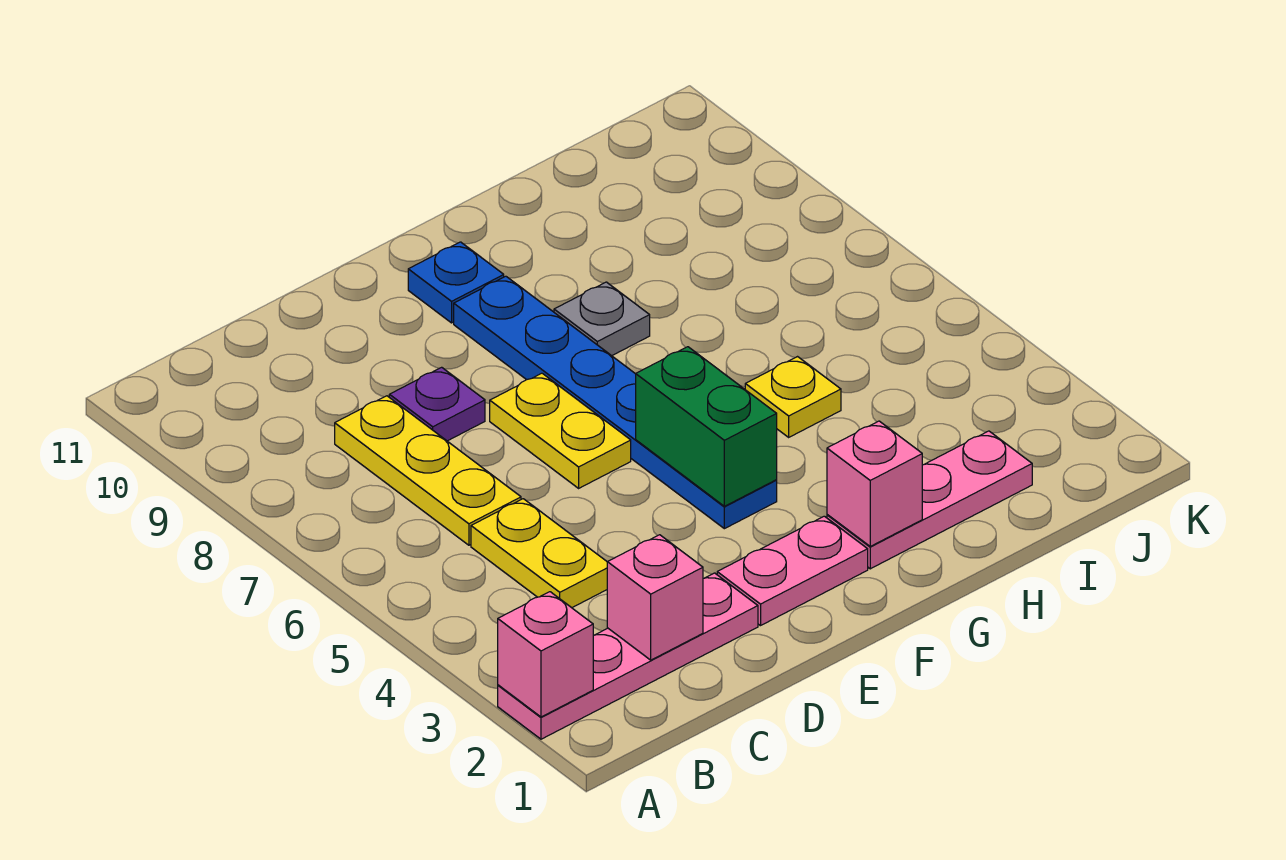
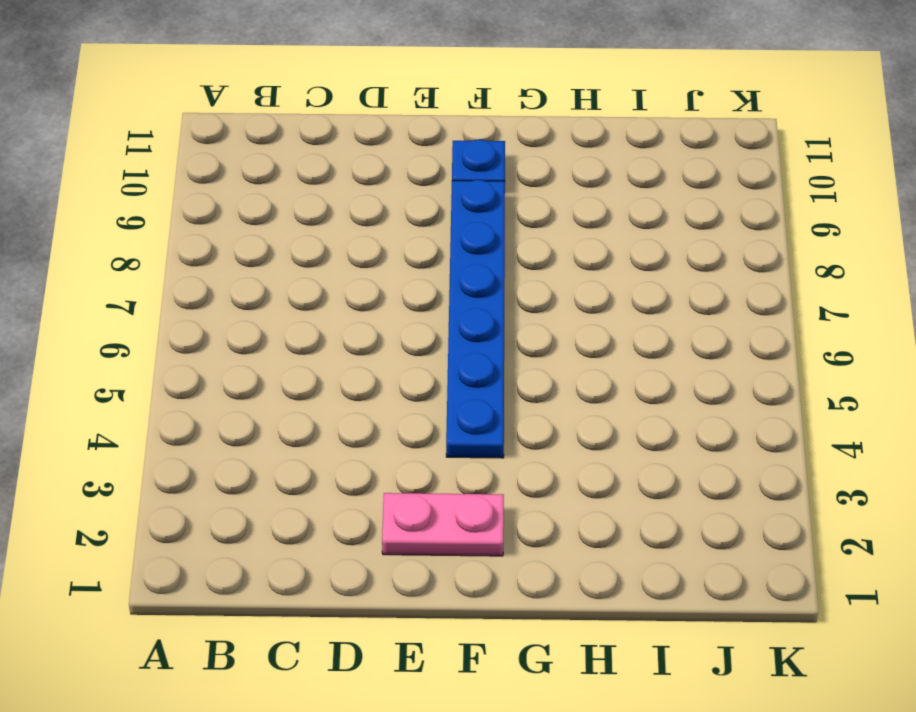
none -> pink 1x4 plate [498,573,758,739]
none -> yellow 1x2 plate [471,499,607,608]
none -> yellow 1x3 plate [335,396,521,545]

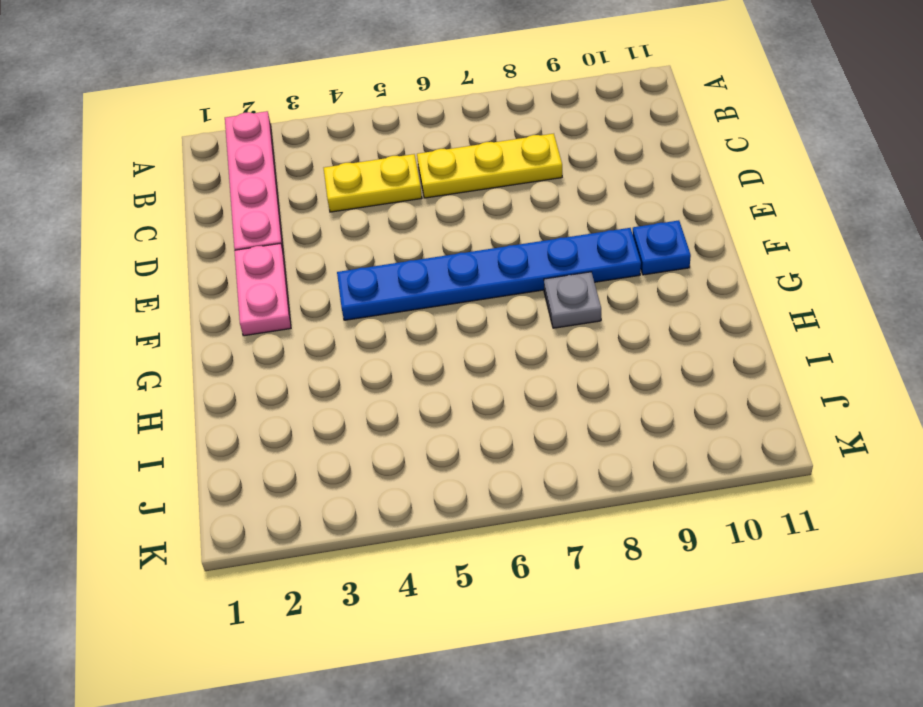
none -> purple 1x1 plate [389,367,485,441]
none -> yellow 1x2 plate [490,373,631,488]
none -> pink 1x3 plate [827,431,1032,569]

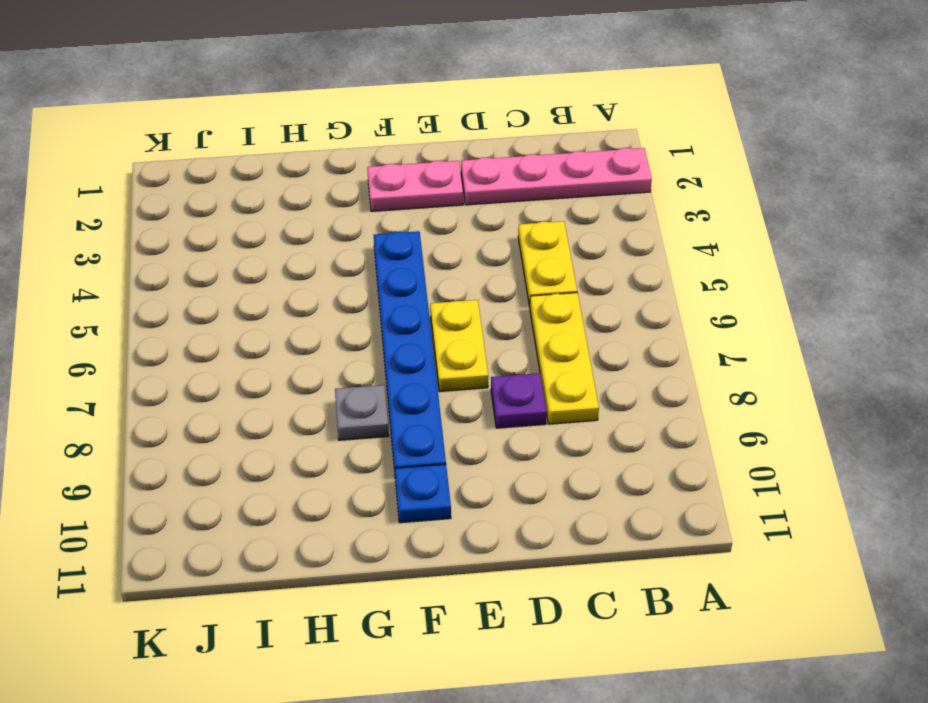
none -> pink 1x3 plate [827,431,1032,569]
none -> yellow 1x1 plate [745,357,841,437]
none -> pink 1x1 brick [498,592,593,717]

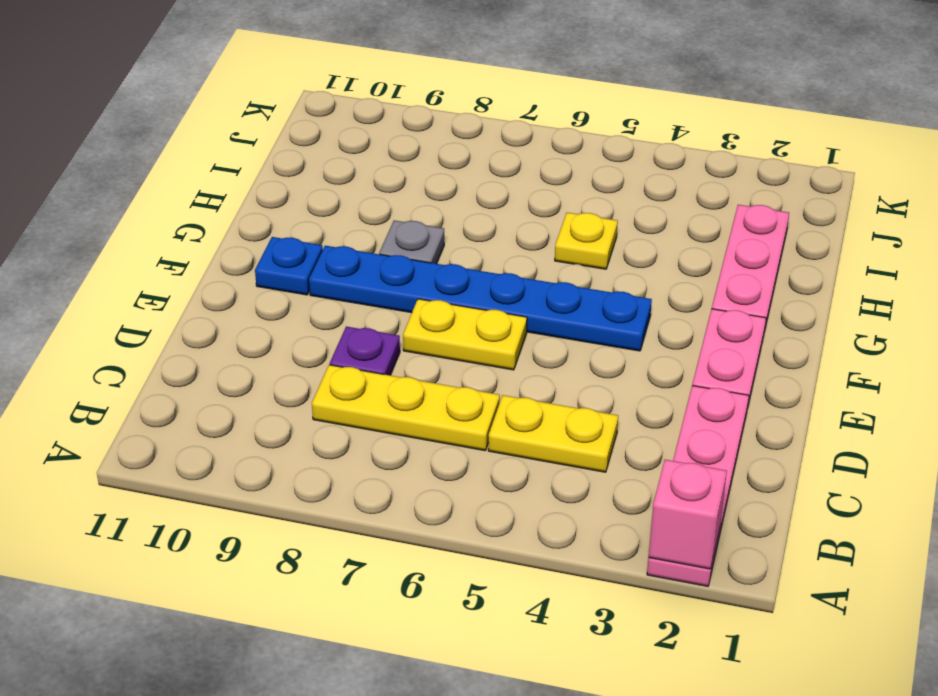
none -> pink 1x1 brick [607,535,703,660]
none -> green 1x2 brick [636,347,777,506]
none -> pink 1x1 brick [827,421,922,546]

